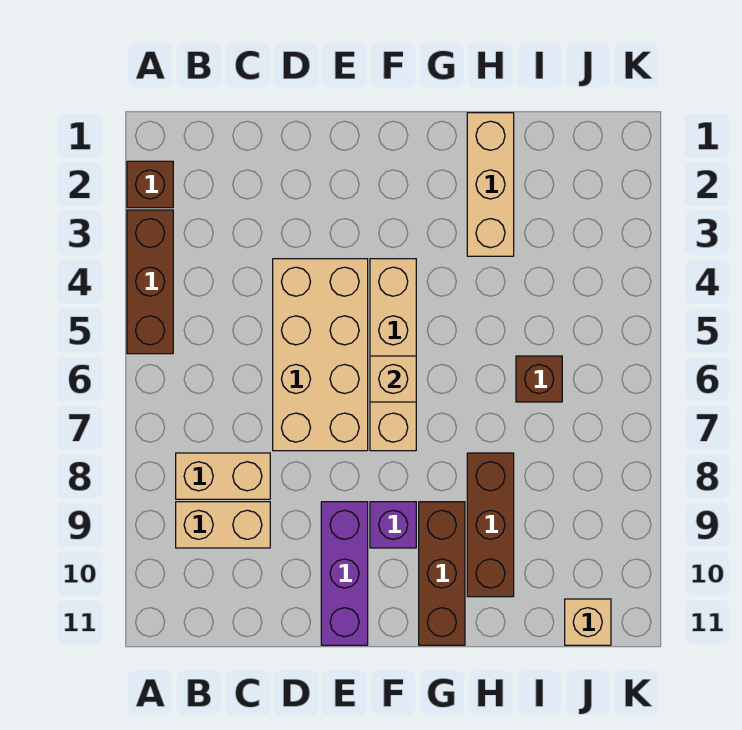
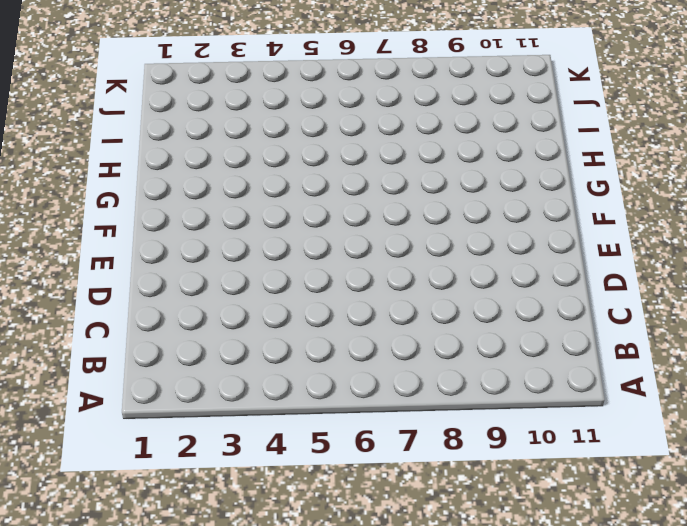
none -> brown 1x1 brick [127,161,173,208]
none -> brown 1x3 brick [127,210,173,354]
none -> tan 1x2 brick [176,453,270,499]

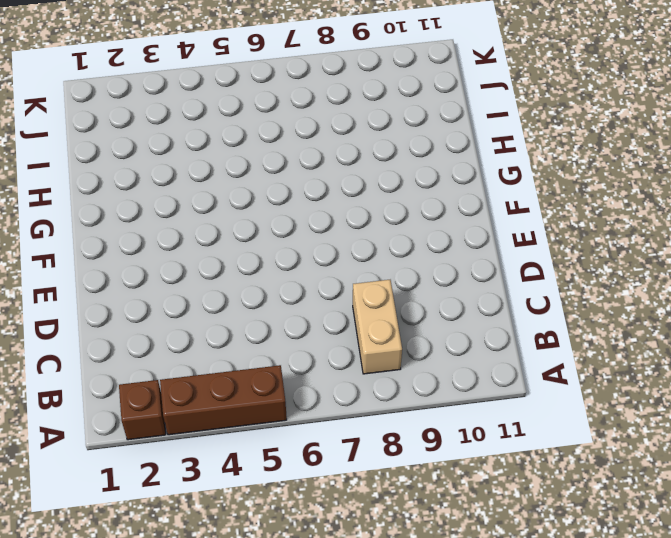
none -> tan 1x2 brick [176,502,270,548]
none -> tan 2x4 brick [273,259,368,451]
none -> purple 1x3 brick [321,502,368,645]

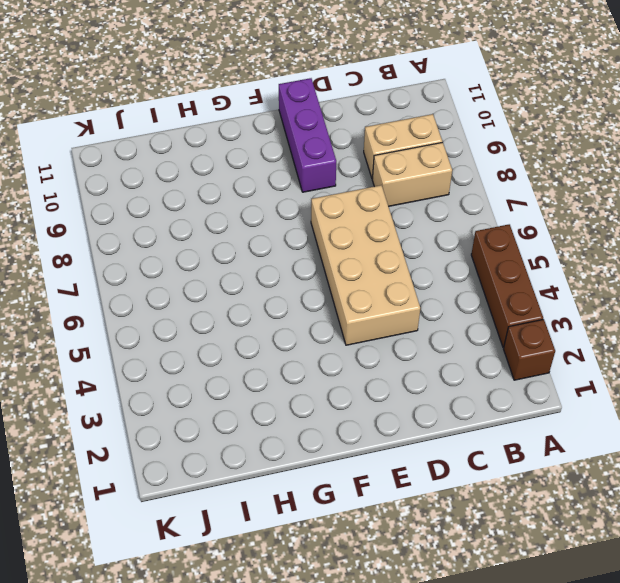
none -> tan 1x4 brick [370,259,416,451]
none -> purple 1x1 brick [370,502,416,548]
none -> brown 1x3 brick [419,502,465,645]

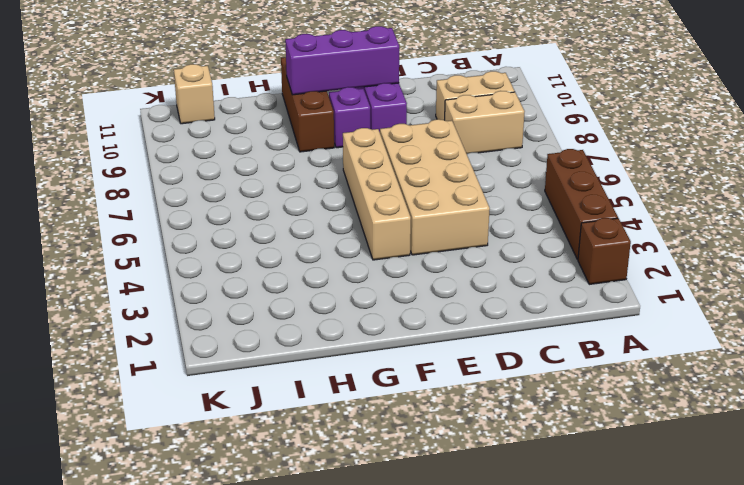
purple 1x3 brick [285,26,399,95] -> none
none -> tan 1x3 brick [467,113,514,256]
none -> brown 1x3 brick [467,453,514,597]
none -> brown 1x1 brick [516,356,562,402]

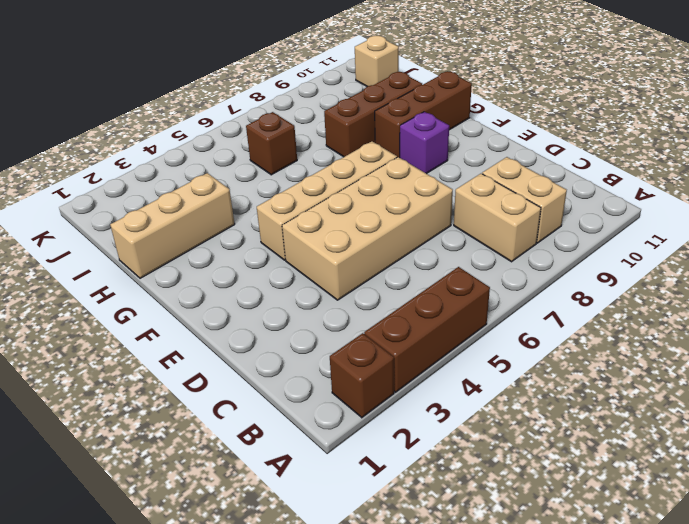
none -> purple 1x3 brick [321,502,368,645]
none -> tan 1x1 brick [370,356,416,402]

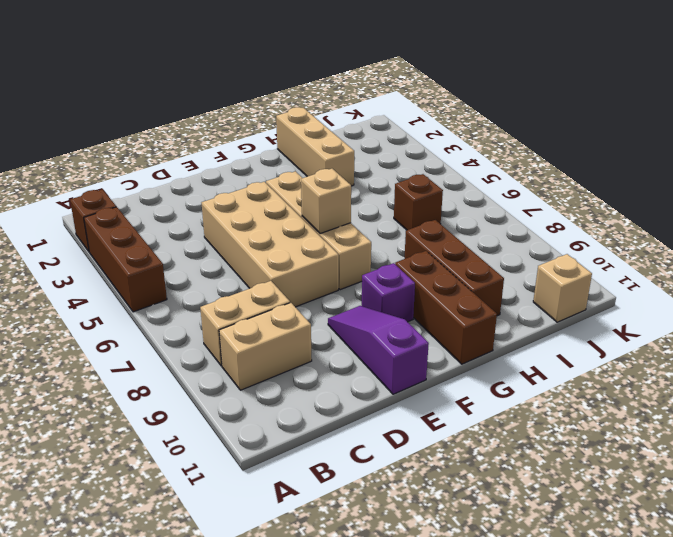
purple 1x3 slope [328,306,429,394] -> purple 1x3 brick [321,502,368,645]

